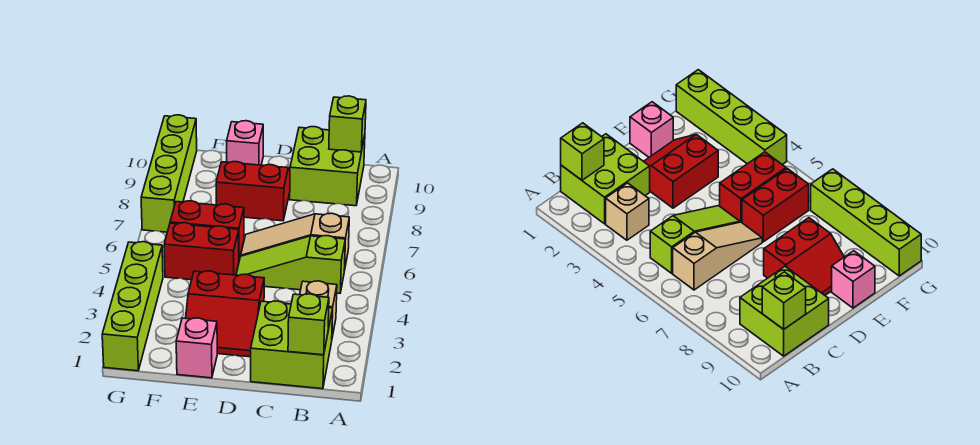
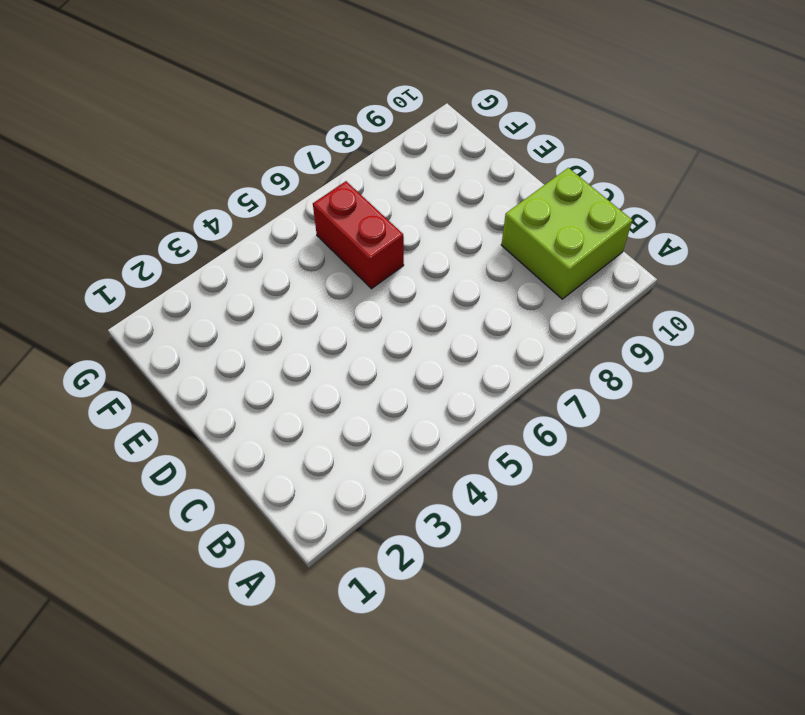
none -> lime 2x2 brick [251,301,333,389]
none -> tan 1x1 brick [300,281,337,337]
none -> lime 1x3 slope [236,236,345,293]

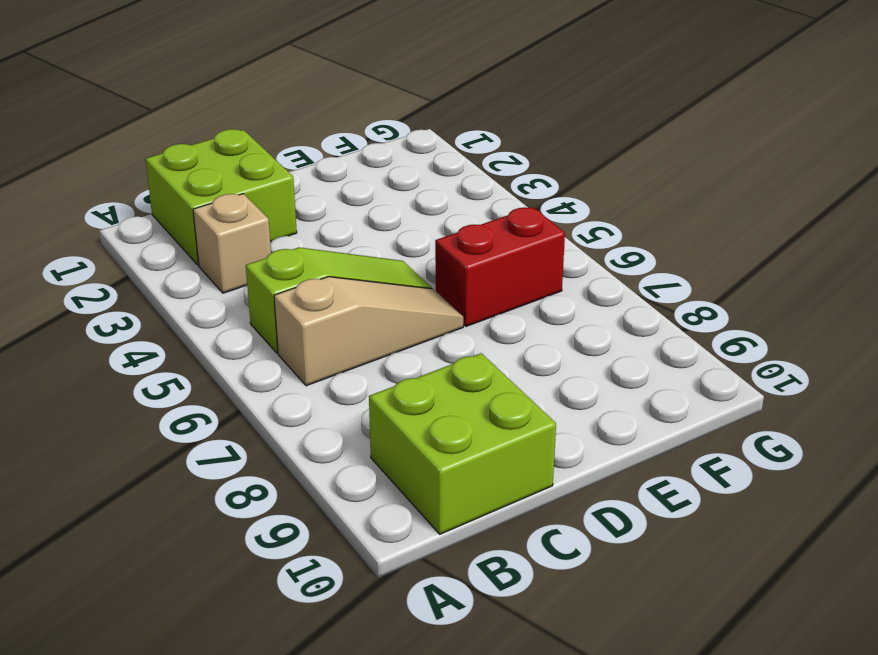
none -> red 2x2 slope [186,271,264,357]
none -> red 2x2 slope [216,162,290,221]
none -> pink 1x1 brick [176,318,217,378]

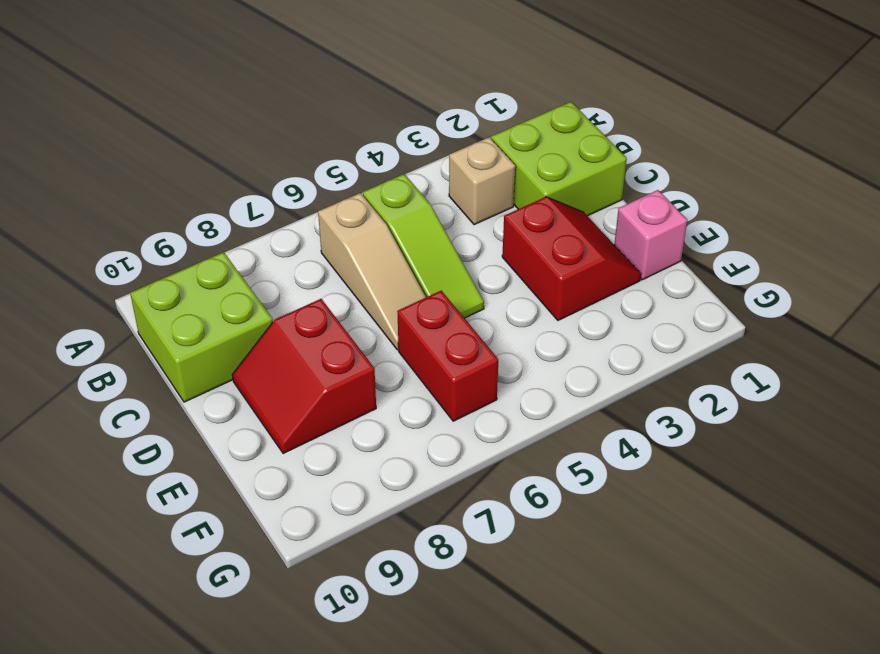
none -> red 1x2 brick [164,223,239,280]
none -> pink 1x1 brick [227,121,263,165]
none -> lime 1x4 brick [102,242,163,371]

